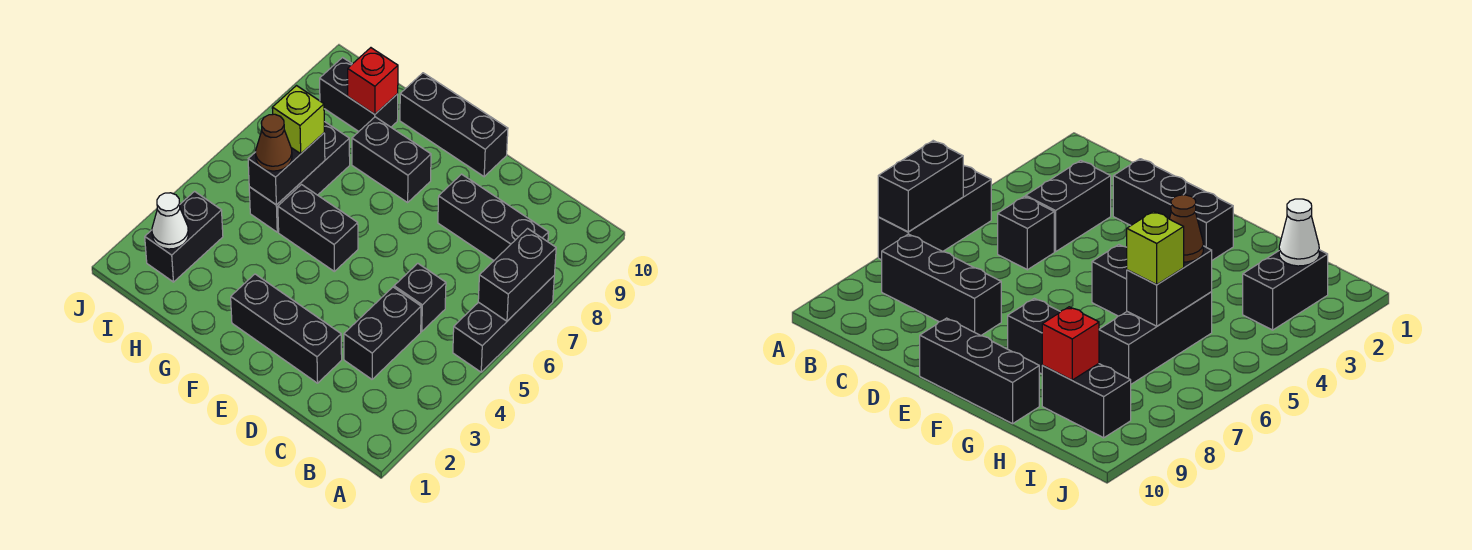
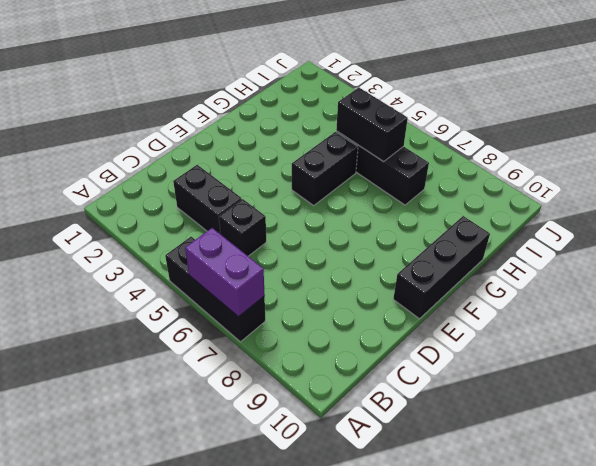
purple 1x2 brick [185,228,265,317] -> black 1x2 brick [478,229,556,321]
none -> black 1x3 brick [438,174,549,260]
none -> black 1x3 brick [231,274,342,383]
none -> black 1x2 brick [352,117,431,202]

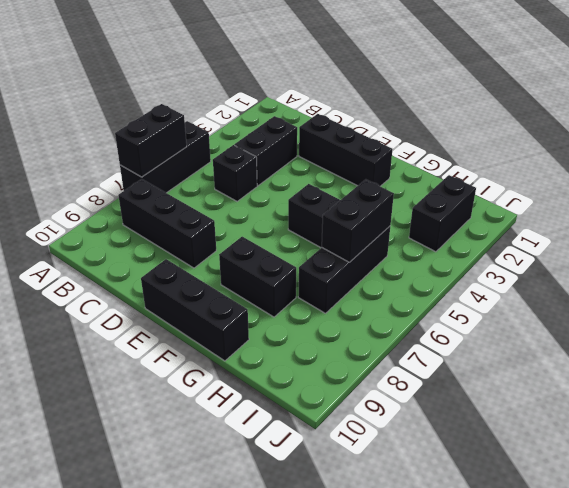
none -> black 1x2 brick [320,58,398,131]
none -> red 1x1 brick [348,48,398,114]
none -> white 1x1 cone [152,193,188,249]

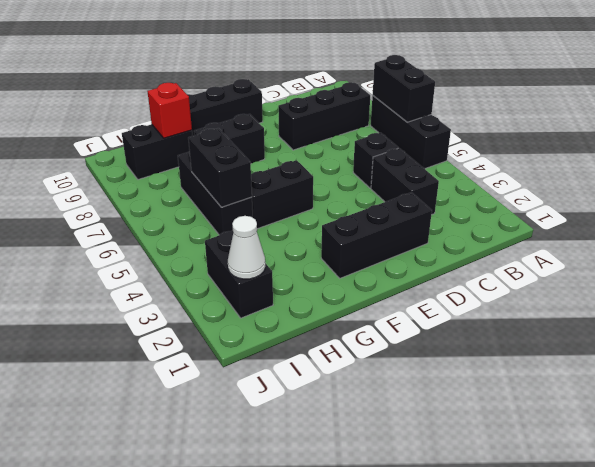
none -> brown 1x1 cone [256,114,292,171]
none -> lime 1x1 brick [272,86,324,154]

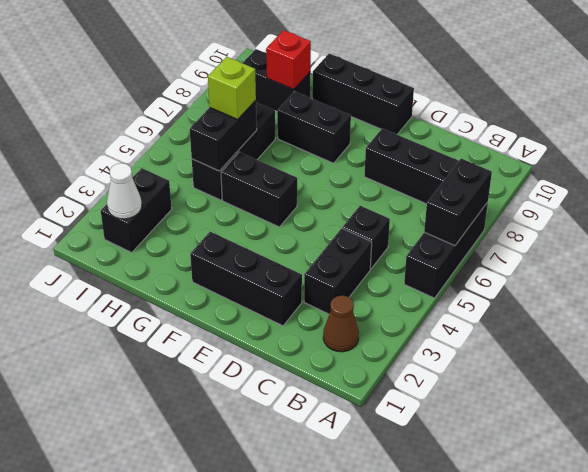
brown 1x1 cone [323,295,359,352] -> brown 1x1 cone moved to [256,114,292,171]

